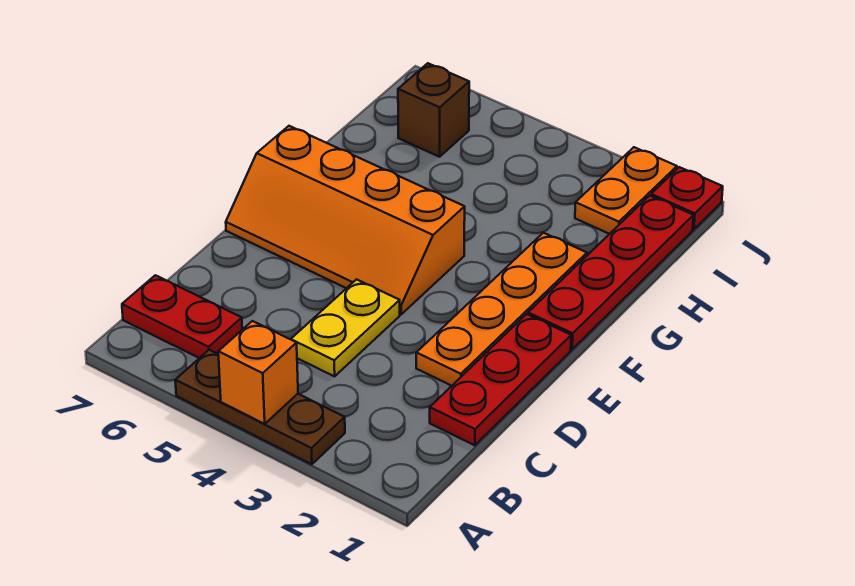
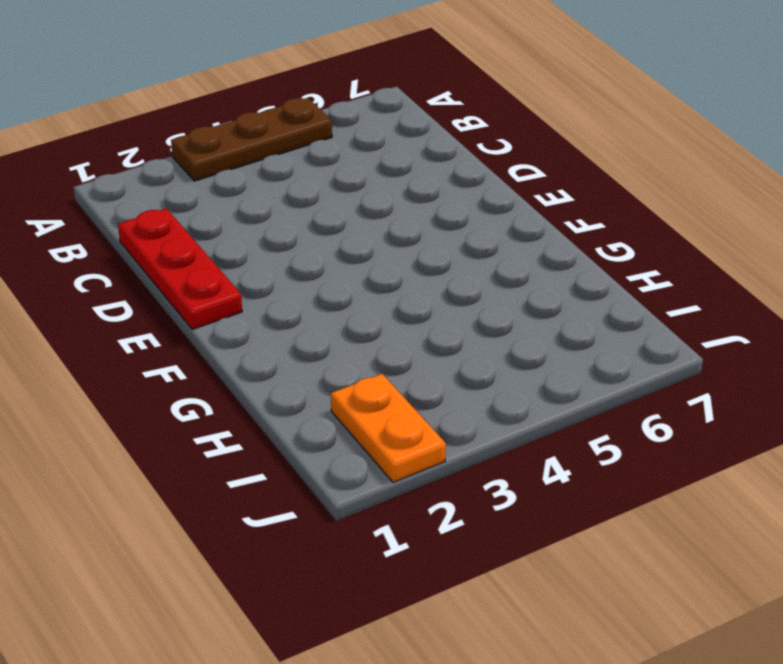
none -> red 1x2 plate [122,275,242,358]
none -> yellow 1x2 plate [291,279,400,376]

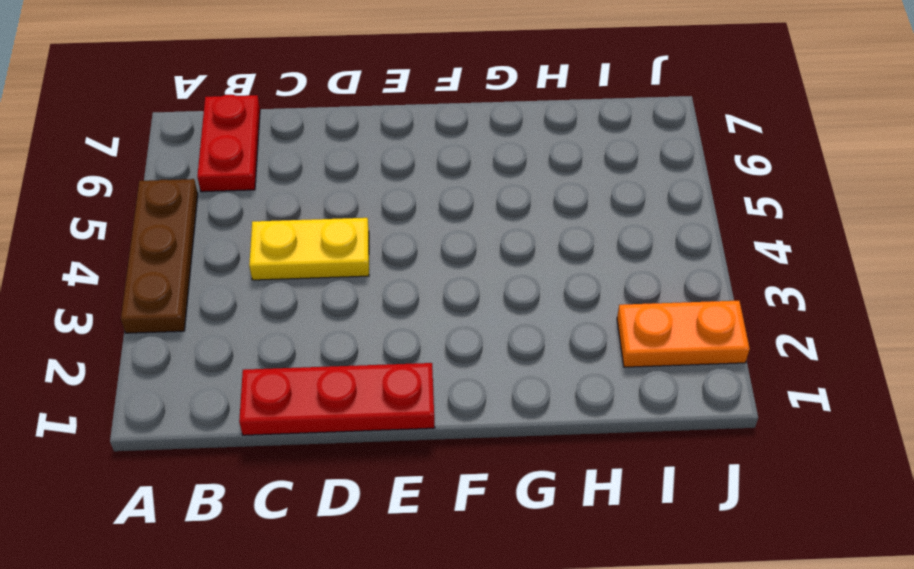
none -> orange 1x4 plate [416,233,587,386]
none -> orange 2x4 slope [226,126,465,314]

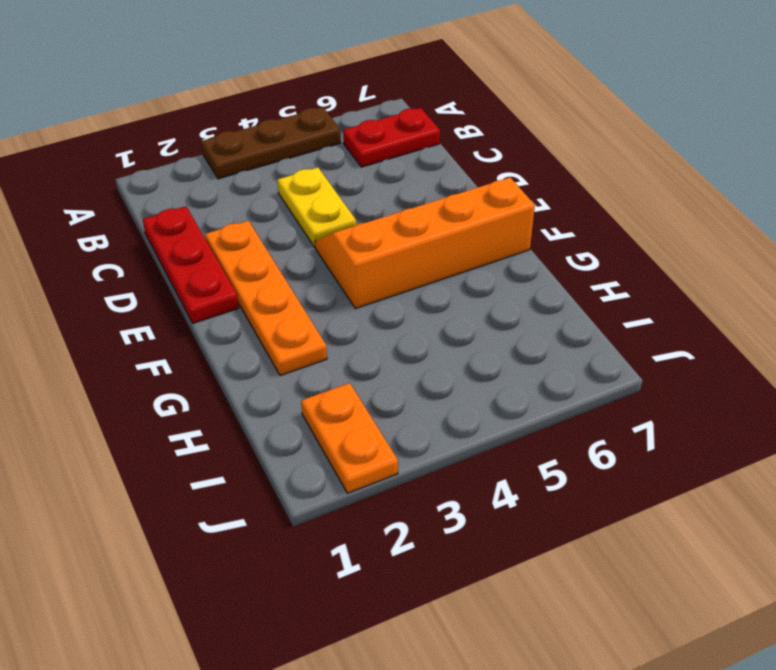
none -> red 1x4 plate [528,196,694,349]
none -> brown 1x1 brick [398,63,469,157]

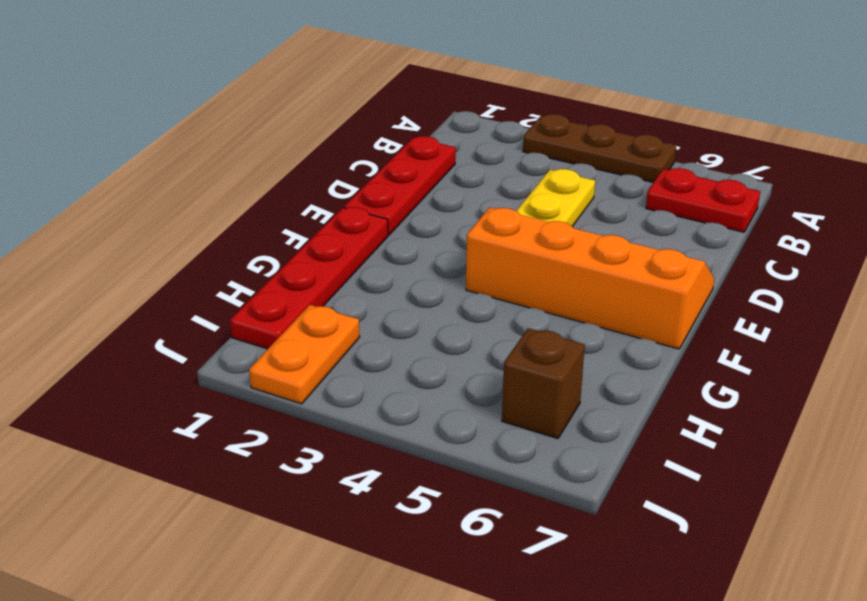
none -> orange 1x4 plate [416,233,587,386]
none -> red 1x1 plate [651,167,723,229]

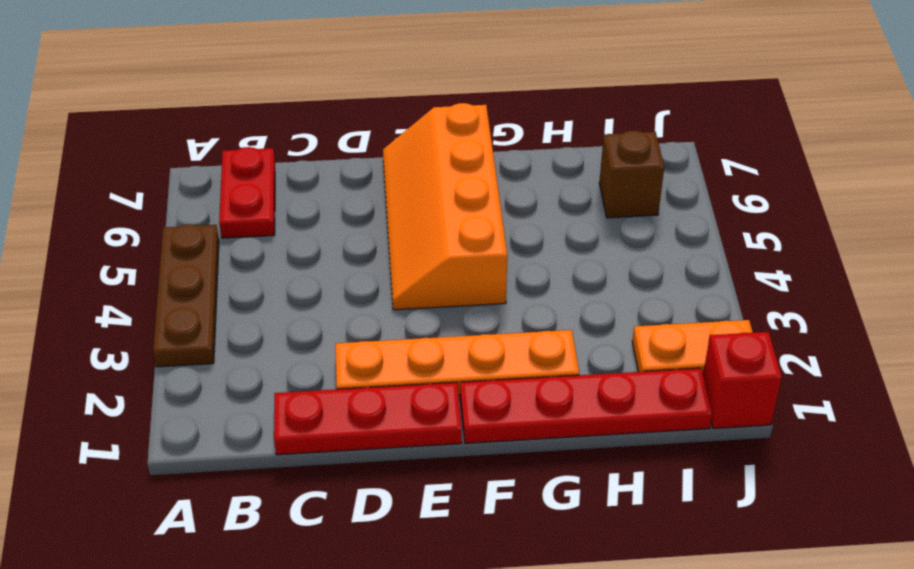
red 1x1 brick [703,332,782,428] -> red 1x1 plate [651,167,723,229]
none -> yellow 1x2 plate [291,279,400,376]
none -> orange 1x1 brick [218,321,298,424]

